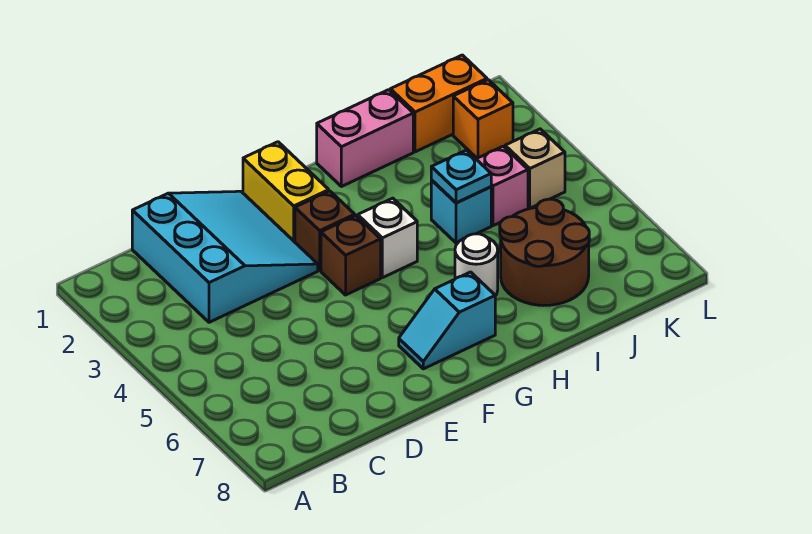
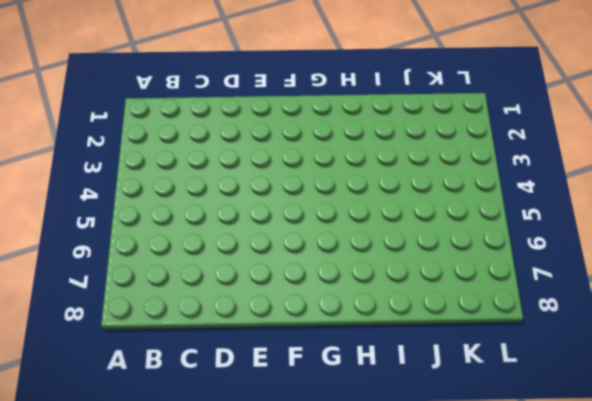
none -> cyan 3x3 slope [132,191,318,322]
none -> yellow 1x2 brick [243,142,329,242]
none -> brown 1x1 brick [295,191,355,270]

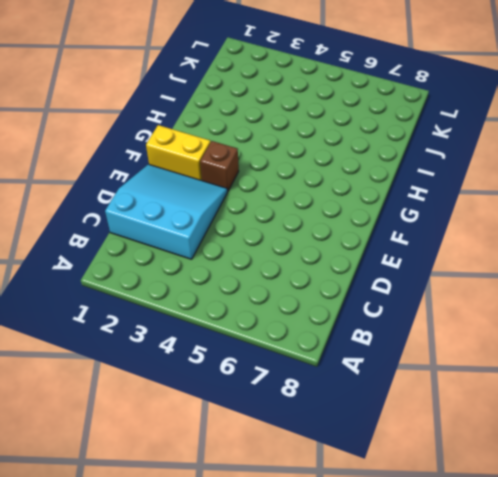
none -> brown 1x1 brick [321,216,381,295]
none -> cyan 1x2 slope [399,272,495,369]
none -> white 1x1 brick [358,198,417,278]

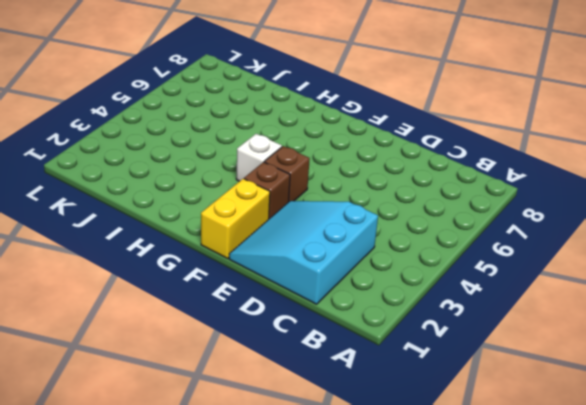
none -> cyan 1x2 slope [399,272,495,369]
none -> pink 1x2 brick [317,90,413,187]
none -> white 1x1 round brick [455,234,498,296]

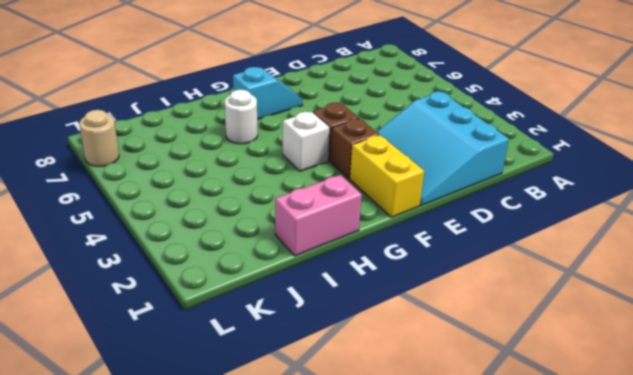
tan 1x1 round brick [79,110,119,166] -> none
none -> cyan 1x1 brick [431,180,491,243]
none -> brown 2x2 round brick [500,199,589,305]
none -> orange 1x2 brick [390,55,487,152]

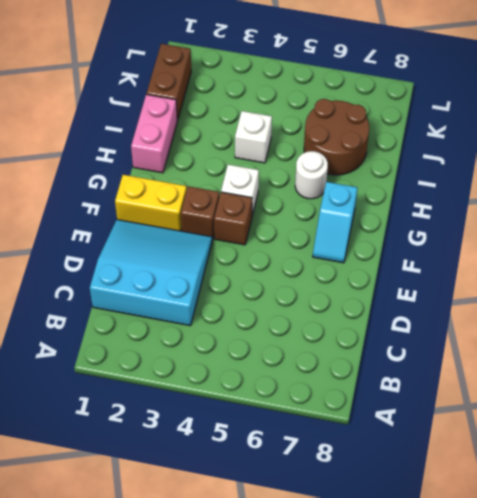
white 1x1 brick [235,111,272,163] -> cyan 1x1 brick [431,180,491,243]
brown 1x2 brick [146,44,191,120] -> orange 1x2 brick [390,55,487,152]
none -> pink 1x1 brick [476,146,528,226]
none -> orange 1x1 brick [453,80,513,158]
none -> tan 1x1 brick [505,129,565,208]

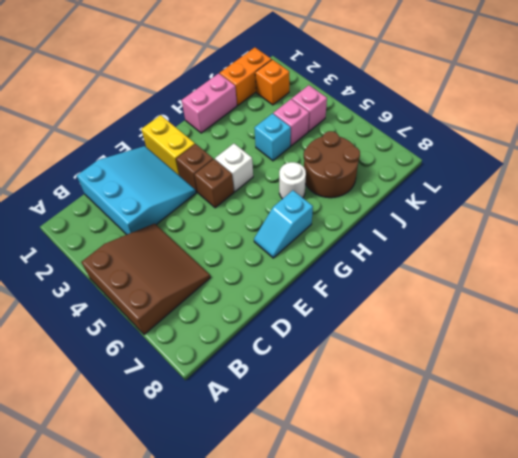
brown 3x3 slope [82,224,210,335] -> none
pink 1x1 brick [292,85,327,131] -> tan 1x1 brick [505,129,565,208]
none -> cyan 1x1 plate [431,150,491,203]

